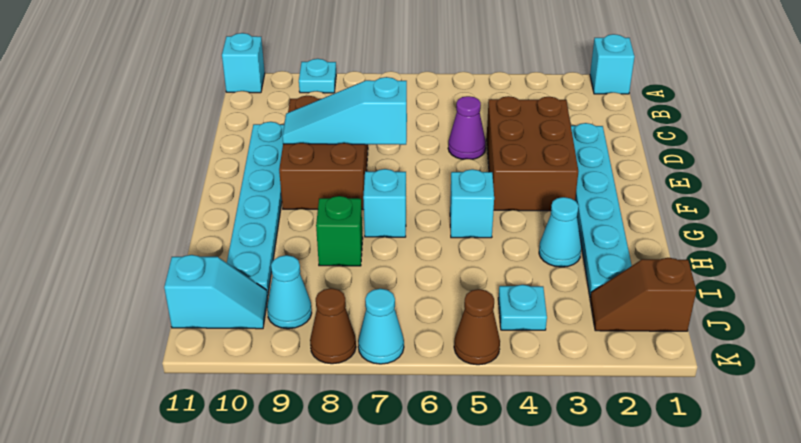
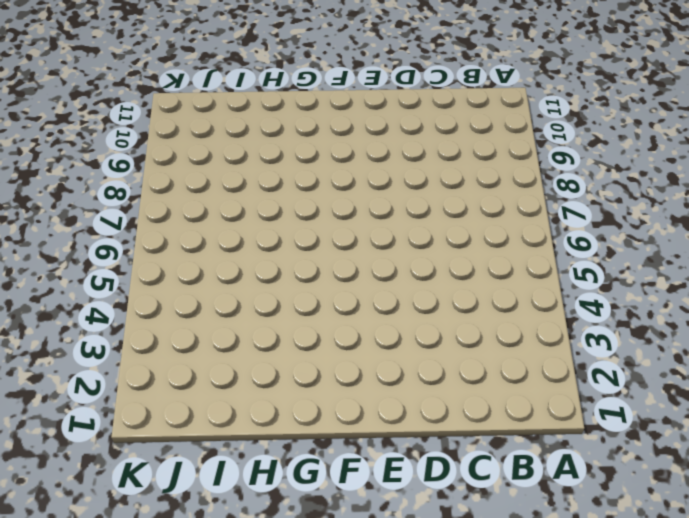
none -> cyan 1x1 brick [590,34,635,94]
none -> cyan 1x1 plate [299,59,336,93]
none -> cyan 1x1 brick [222,33,265,93]

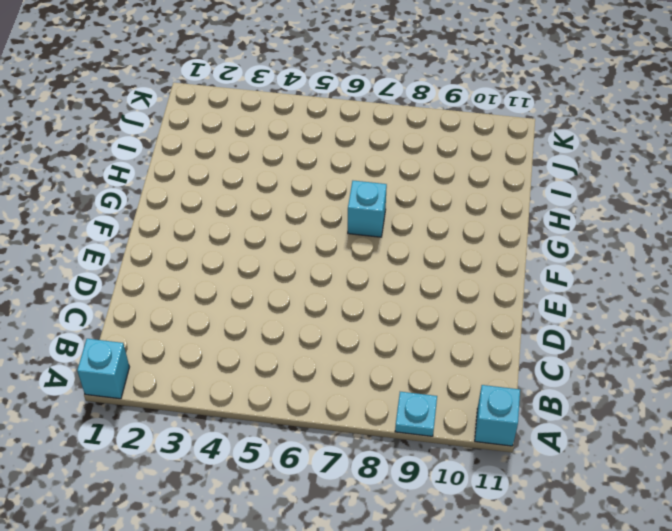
none -> cyan 1x6 plate [571,123,632,297]
none -> brown 2x3 brick [487,96,578,211]
none -> purple 1x1 cone [448,96,486,159]

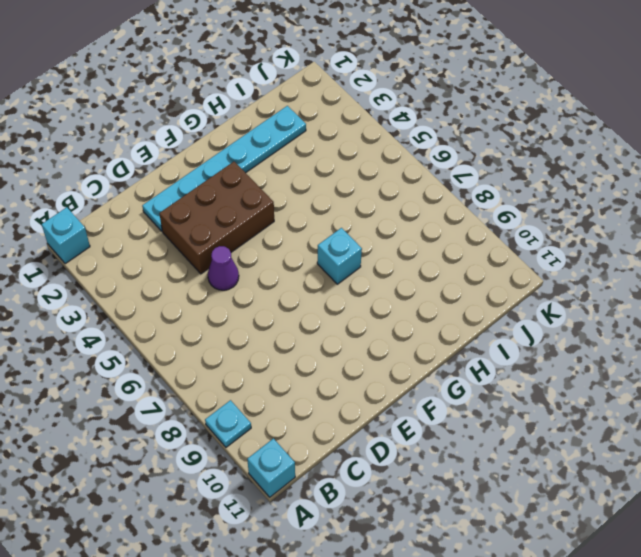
none -> brown 2x3 brick [279,96,368,210]
none -> cyan 1x6 plate [227,122,284,295]
none -> cyan 1x1 brick [450,169,494,238]

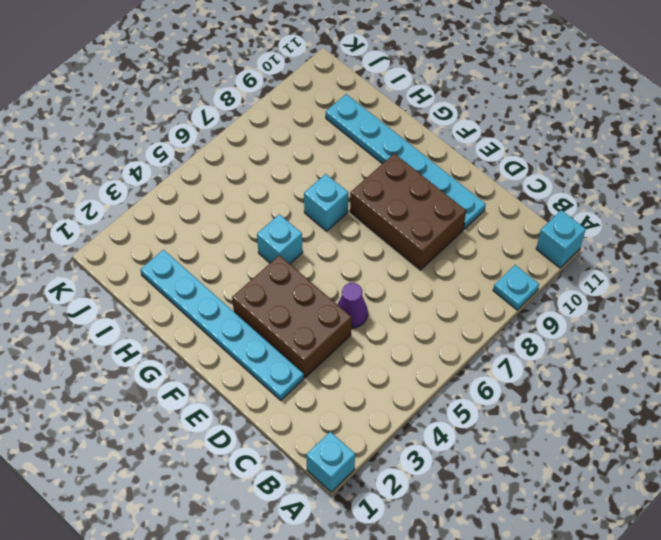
none -> cyan 1x1 cone [539,197,581,267]
none -> green 1x1 brick [316,196,363,266]
none -> brown 1x2 slope [590,258,696,331]

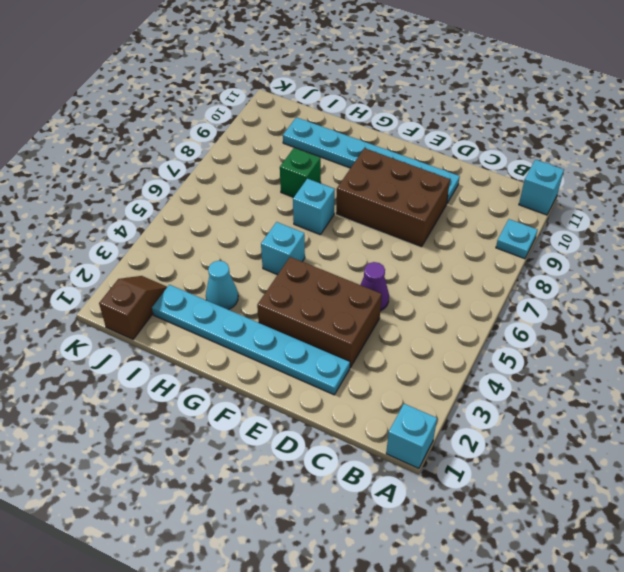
none -> cyan 1x1 plate [498,285,547,330]
none -> cyan 1x1 cone [267,255,312,329]
none -> cyan 1x2 slope [164,255,268,329]

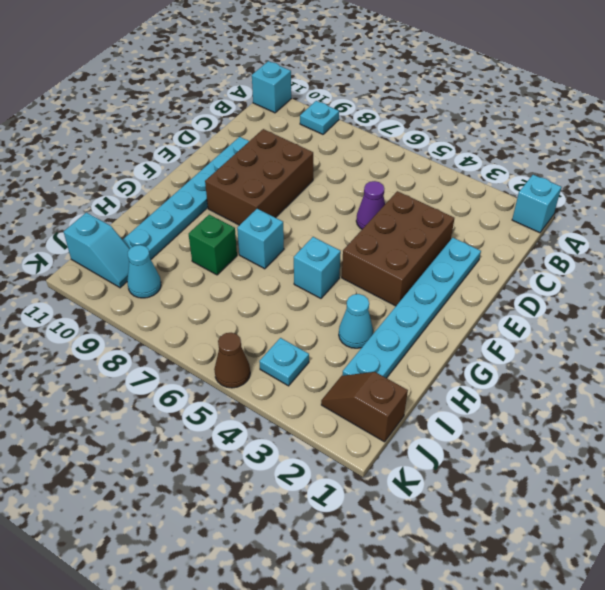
none -> cyan 1x1 cone [358,289,404,364]
none -> brown 1x1 cone [310,288,356,364]
none -> cyan 1x3 slope [282,77,407,145]

